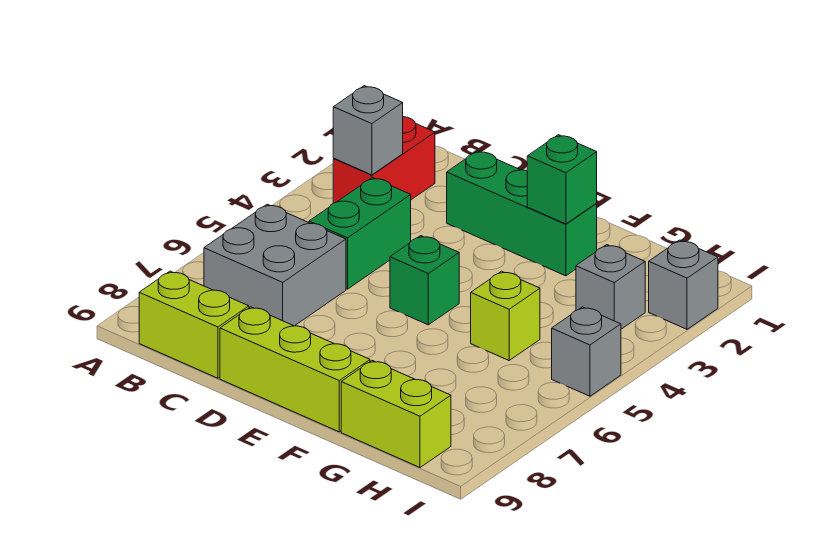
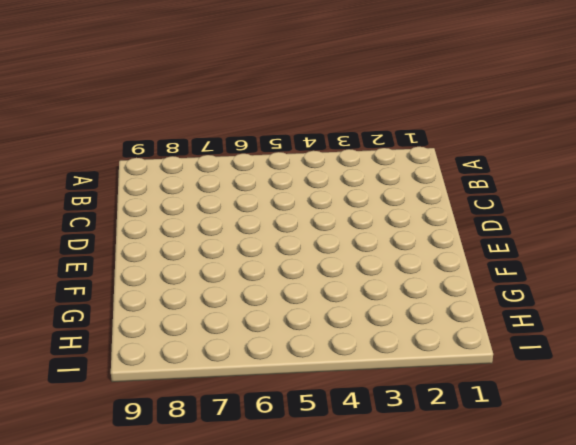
none -> red 1x2 brick [333,117,435,203]
none -> grey 2x2 brick [204,204,346,326]
none -> lime 1x2 brick [139,271,249,378]

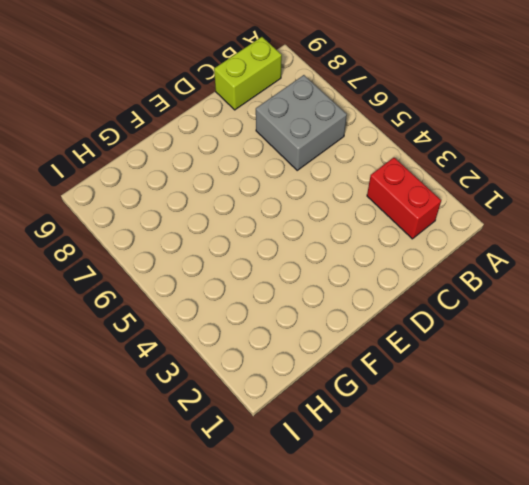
none -> green 1x2 brick [309,178,411,289]
none -> green 1x3 brick [447,151,597,276]
none -> lime 1x3 brick [220,307,370,432]

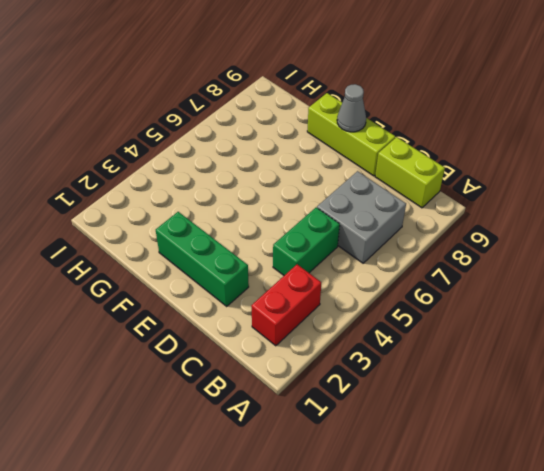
grey 1x1 cone [337,84,366,132] -> none
none -> green 1x1 brick [390,236,459,325]
none -> lime 1x1 brick [471,271,540,360]
none -> lime 1x2 brick [341,361,451,467]

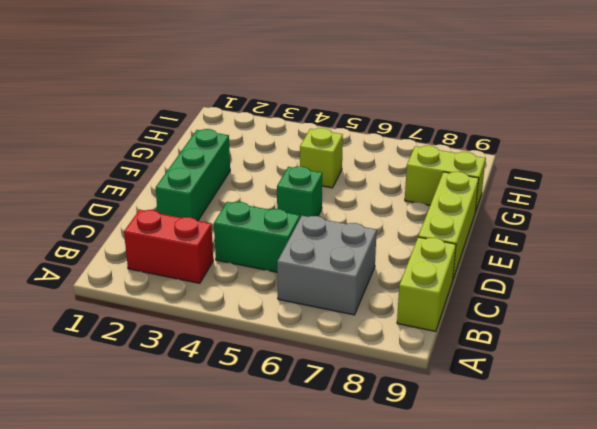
lime 1x2 brick [405,146,486,212] -> lime 1x2 brick turned to [341,361,451,467]
none -> grey 1x1 brick [576,245,645,329]
none -> grey 1x1 brick [649,240,718,329]
none -> grey 1x1 brick [552,307,621,396]

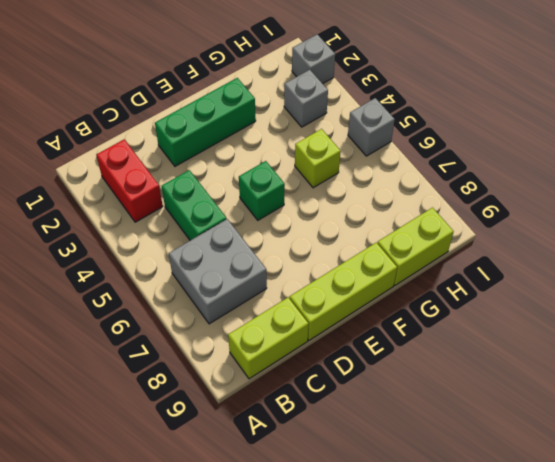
none -> grey 1x1 brick [333,86,403,175]
none -> green 1x1 brick [527,135,597,224]

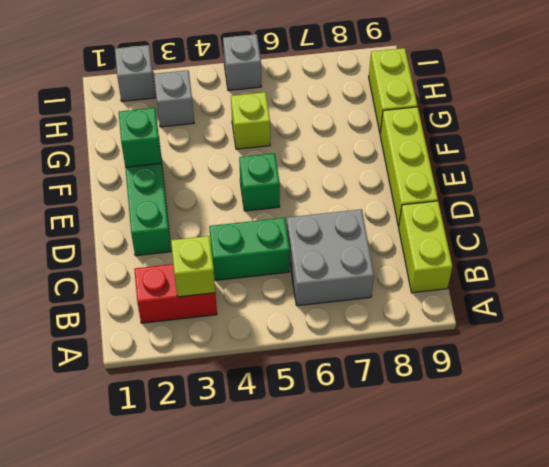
lime 1x1 brick [171,236,215,297] -> grey 1x1 brick [333,86,403,175]

